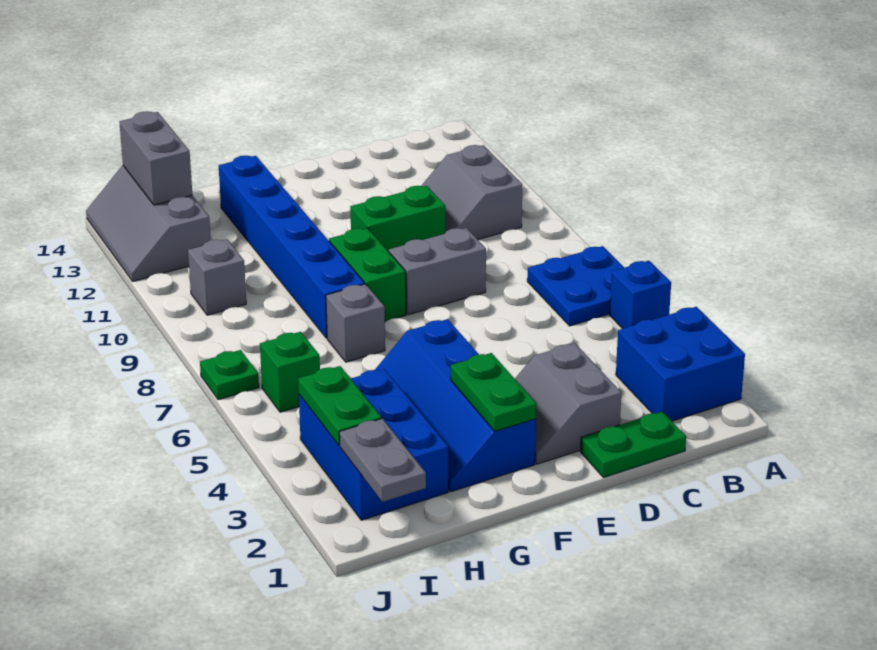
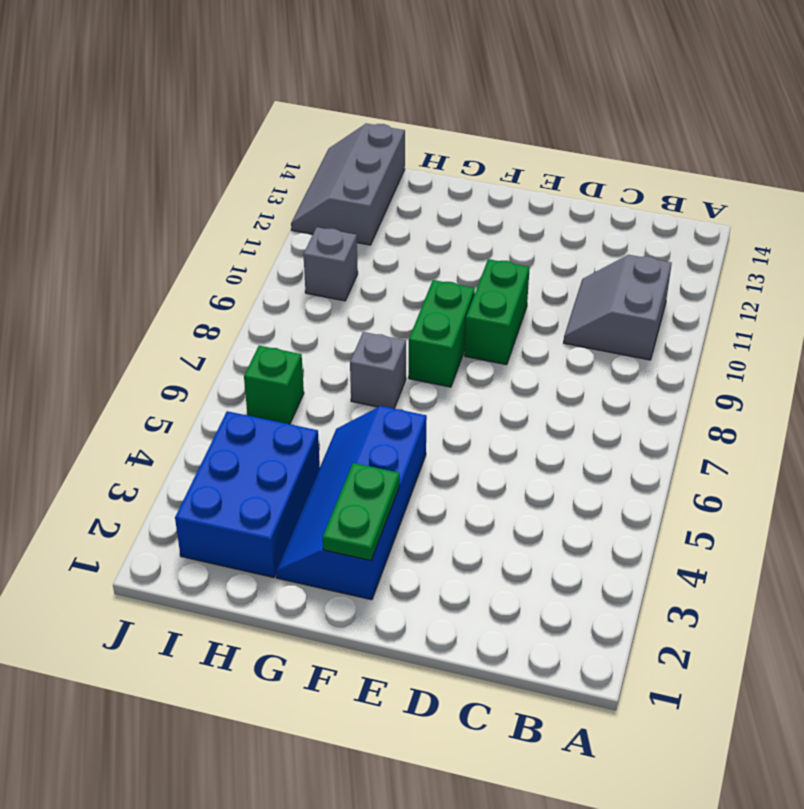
green 1x2 brick [465,259,530,365] -> green 1x2 brick turned to [350,186,445,252]
none -> blue 2x2 brick [616,307,745,421]
none -> blue 1x1 brick [610,261,671,329]
none -> blue 2x2 plate [527,246,624,326]

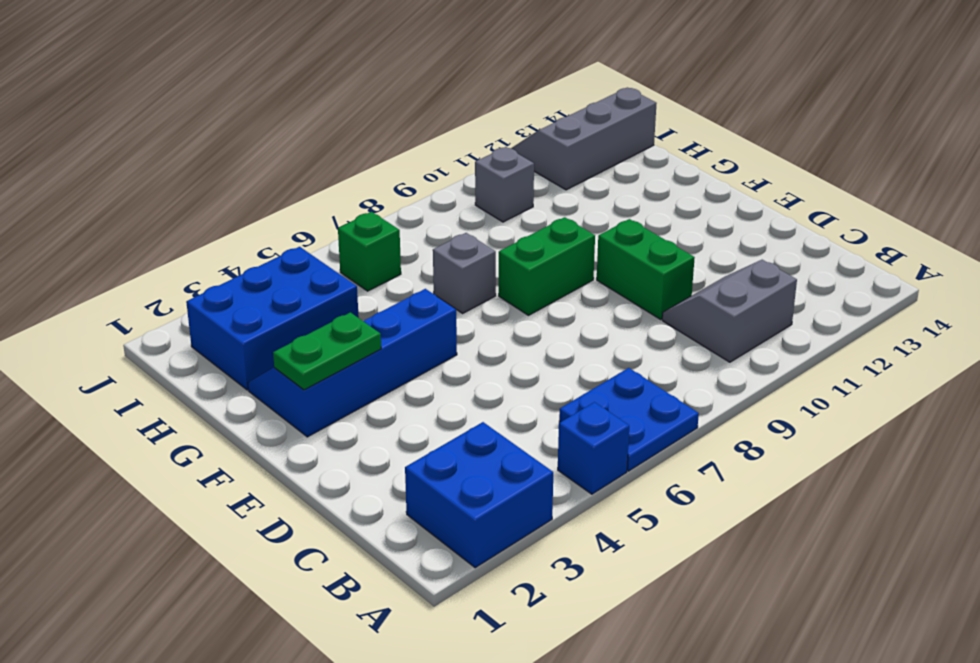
none -> green 1x2 plate [580,412,686,478]
none -> grey 2x2 slope [515,343,621,464]
none -> grey 1x2 brick [389,228,486,315]

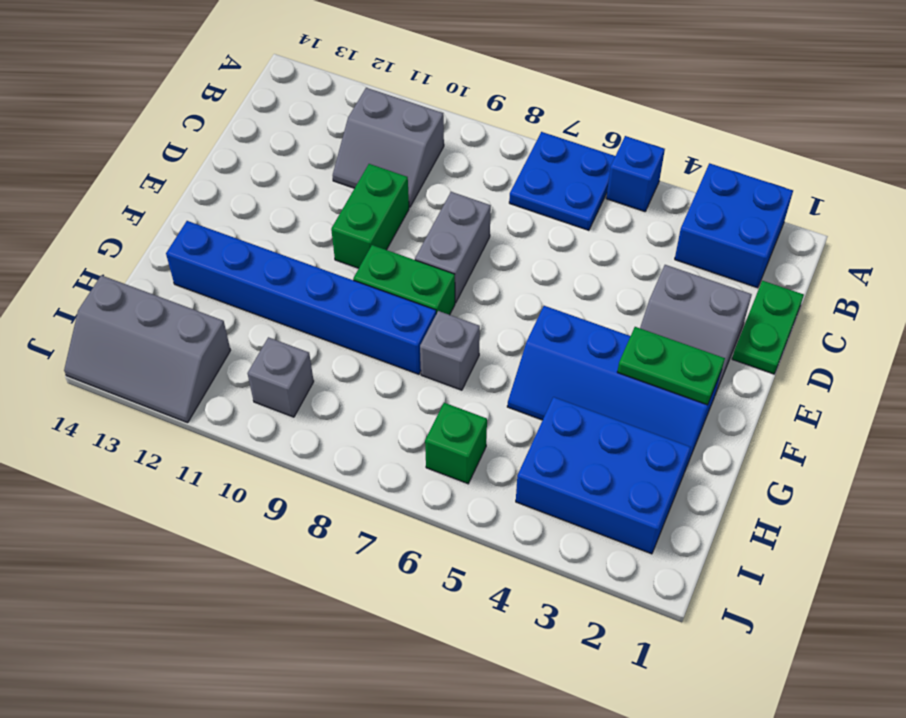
none -> green 1x1 plate [200,350,259,400]
none -> grey 1x2 plate [339,419,426,502]
none -> green 1x2 plate [298,366,381,445]

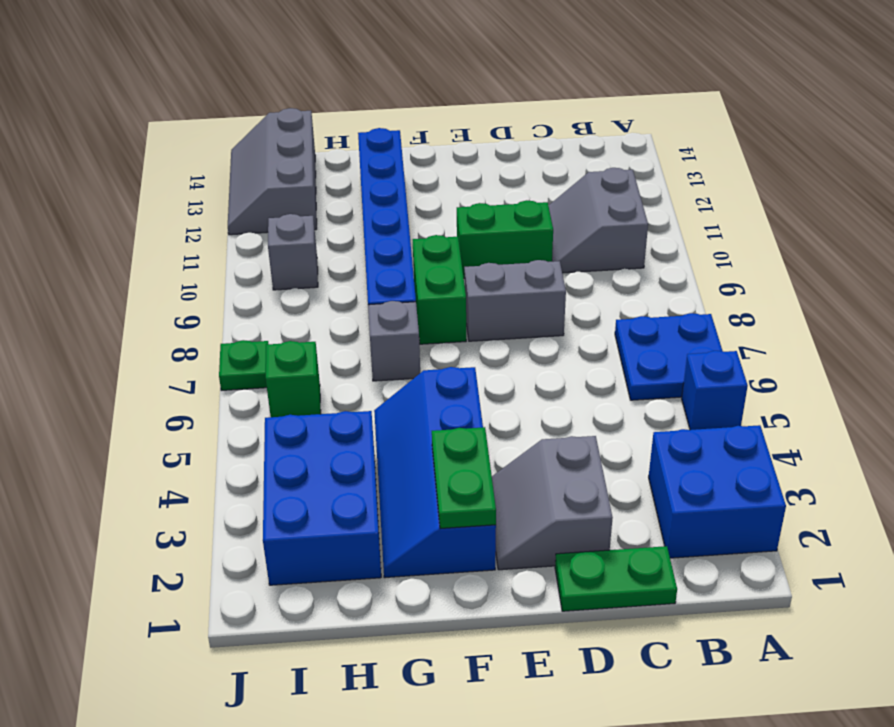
none -> grey 1x2 plate [339,419,426,502]
none -> green 1x2 plate [298,366,381,445]
none -> grey 1x2 brick [119,111,192,205]

